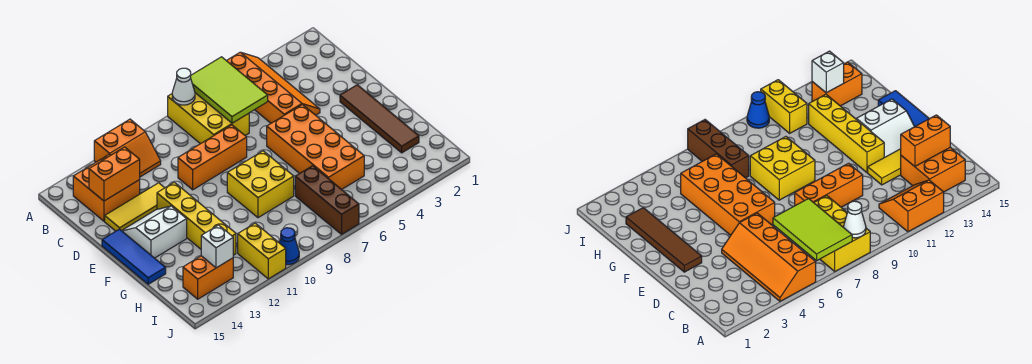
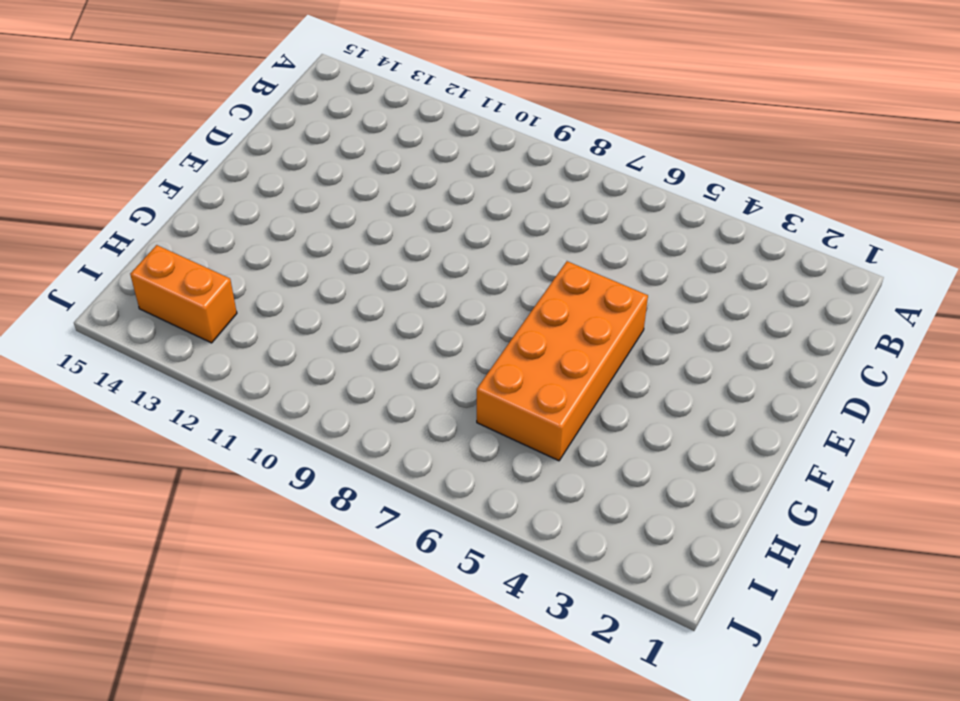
none -> orange 2x4 slope [227,52,320,123]
none -> yellow 2x3 brick [168,93,249,144]
none -> orange 2x2 slope [94,119,161,177]

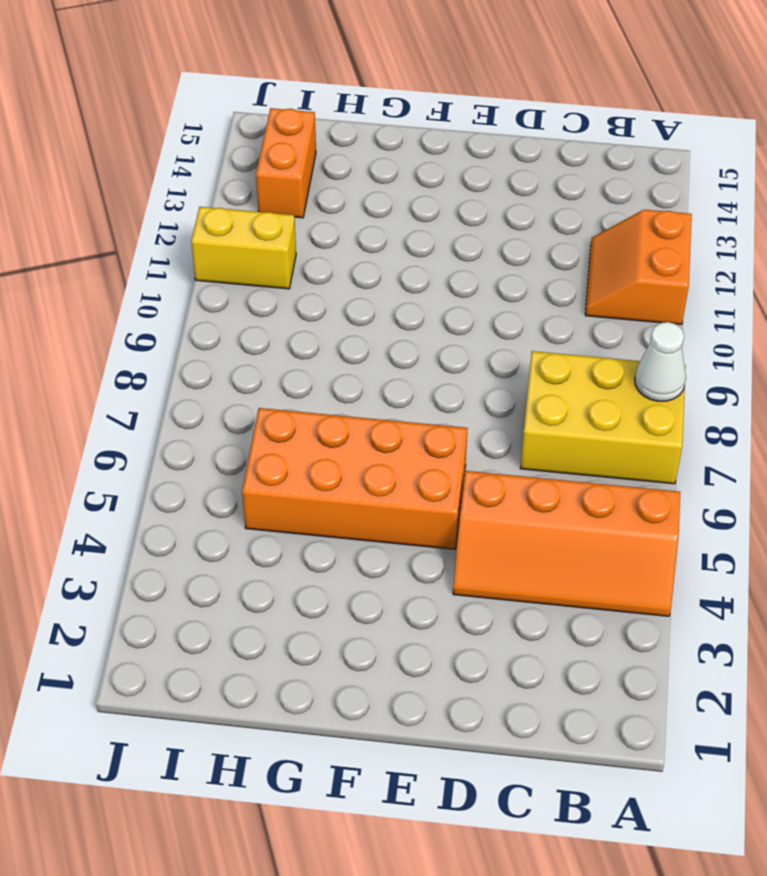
none -> orange 2x2 brick [73,155,140,221]
none -> orange 1x3 brick [178,125,247,190]
none -> yellow 1x3 tile [105,183,164,231]

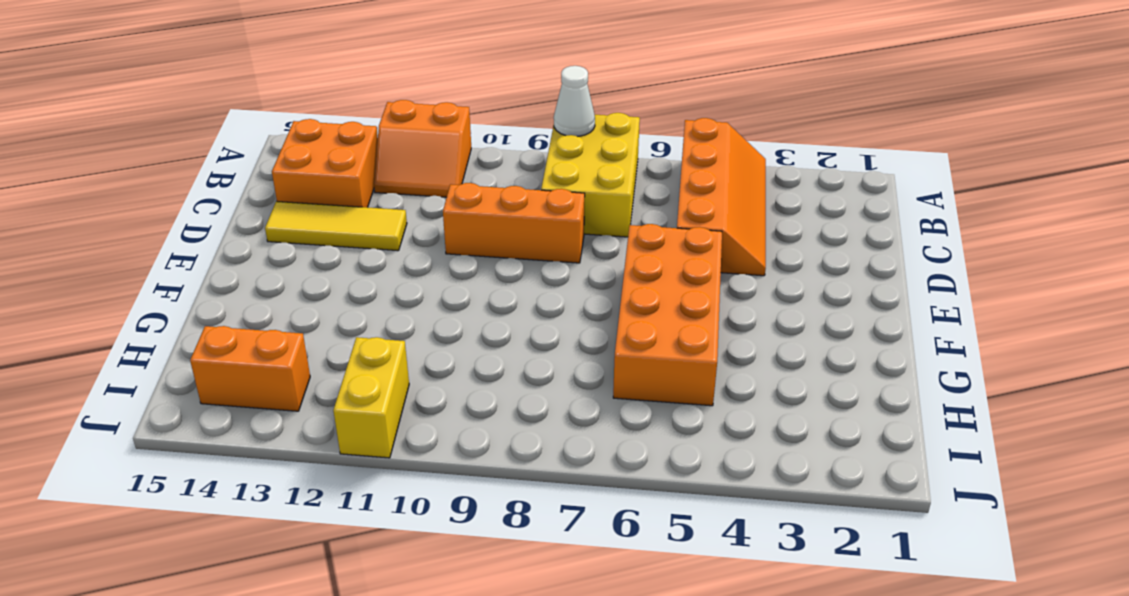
none -> brown 1x4 tile [340,85,419,153]
none -> yellow 1x4 brick [157,182,236,255]
none -> white 2x2 slope [122,206,187,258]

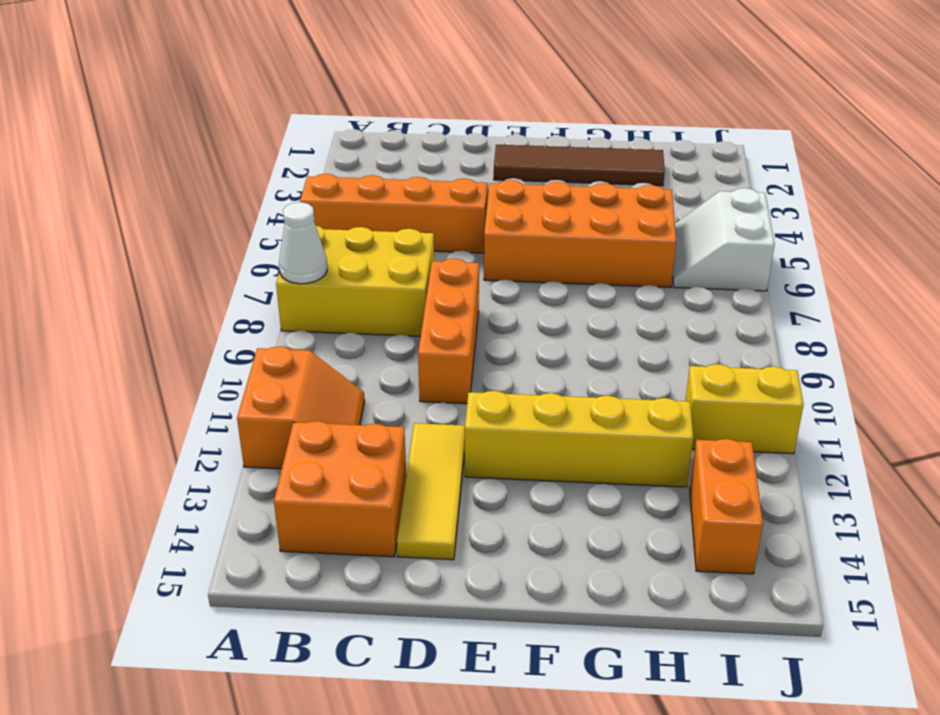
white 2x2 slope [673,188,775,291] -> white 2x2 slope moved to [122,206,187,258]
none -> blue 1x3 tile [102,229,166,284]
none -> yellow 2x2 brick [227,151,294,218]
none -> brown 1x3 brick [295,166,359,234]

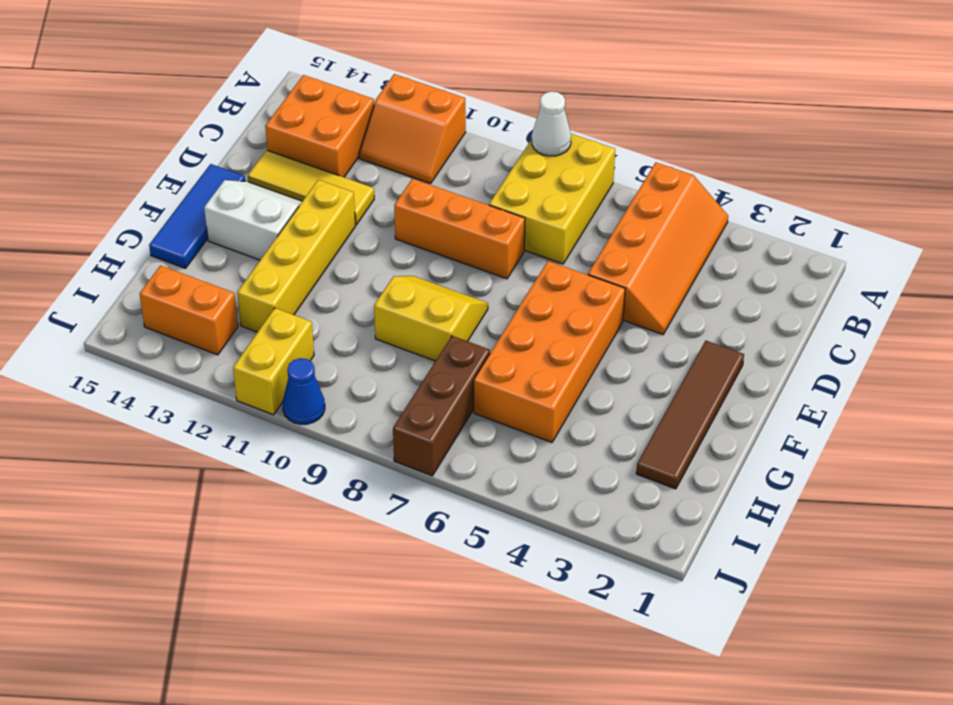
yellow 2x2 slope [374,276,488,361] -> yellow 2x2 brick [227,151,294,218]
none -> lime 2x3 tile [191,57,268,123]
none -> orange 1x2 brick [89,147,140,201]
none -> white 1x1 brick [201,225,233,268]

